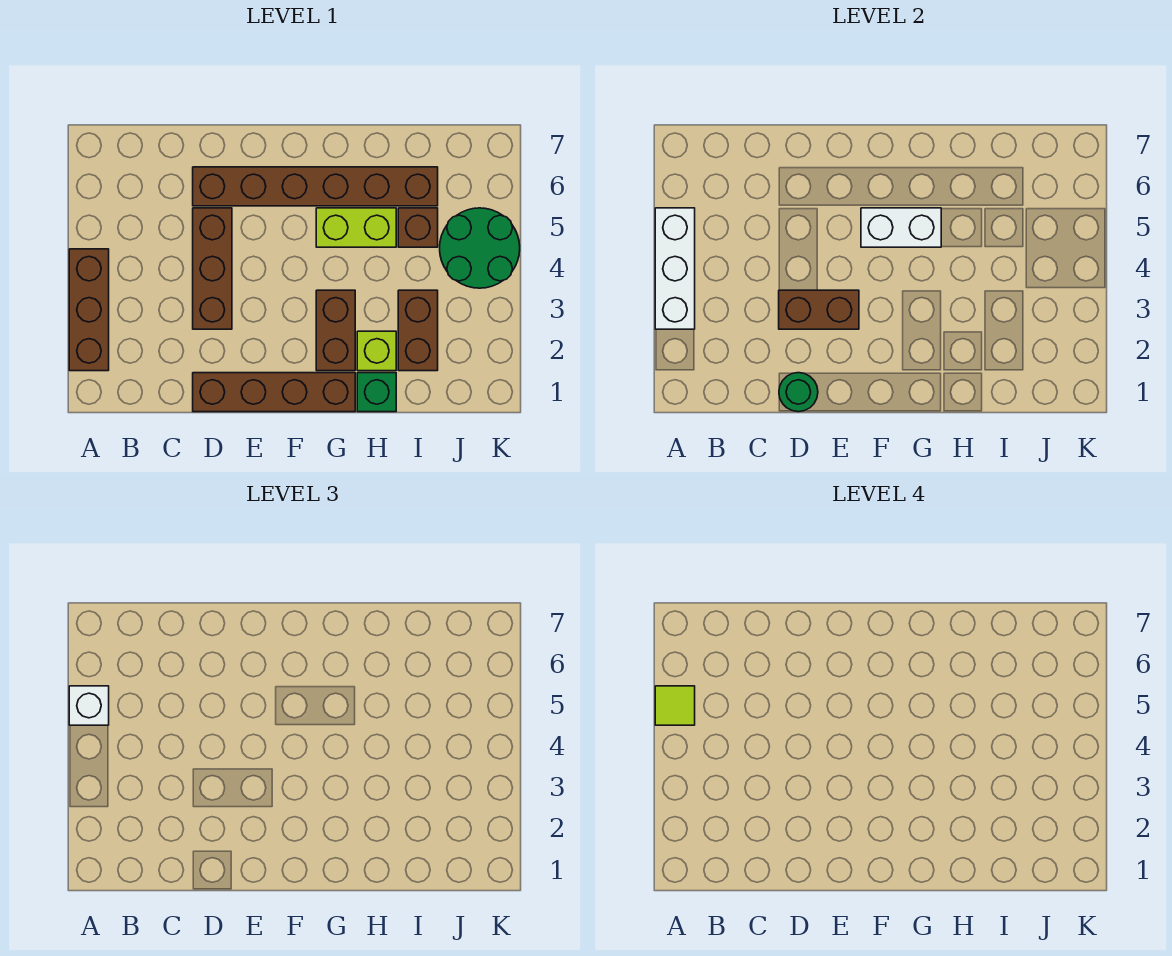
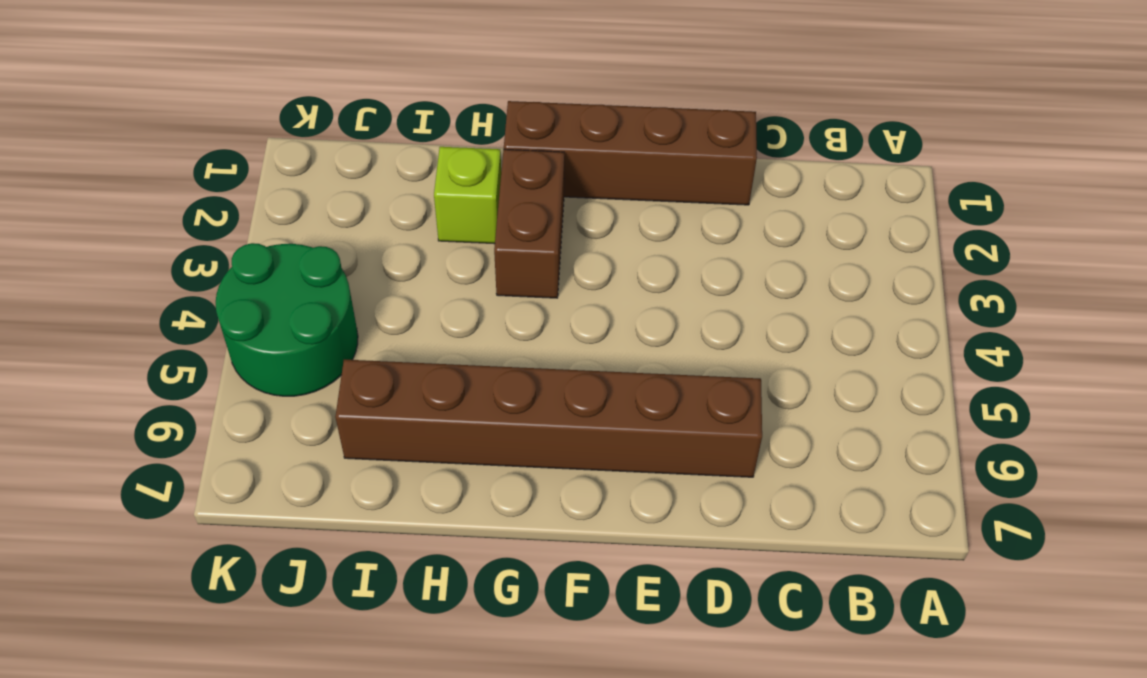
none -> brown 1x3 brick [69,249,109,371]
none -> brown 1x3 brick [193,208,232,329]
none -> lime 1x2 brick [316,208,396,247]

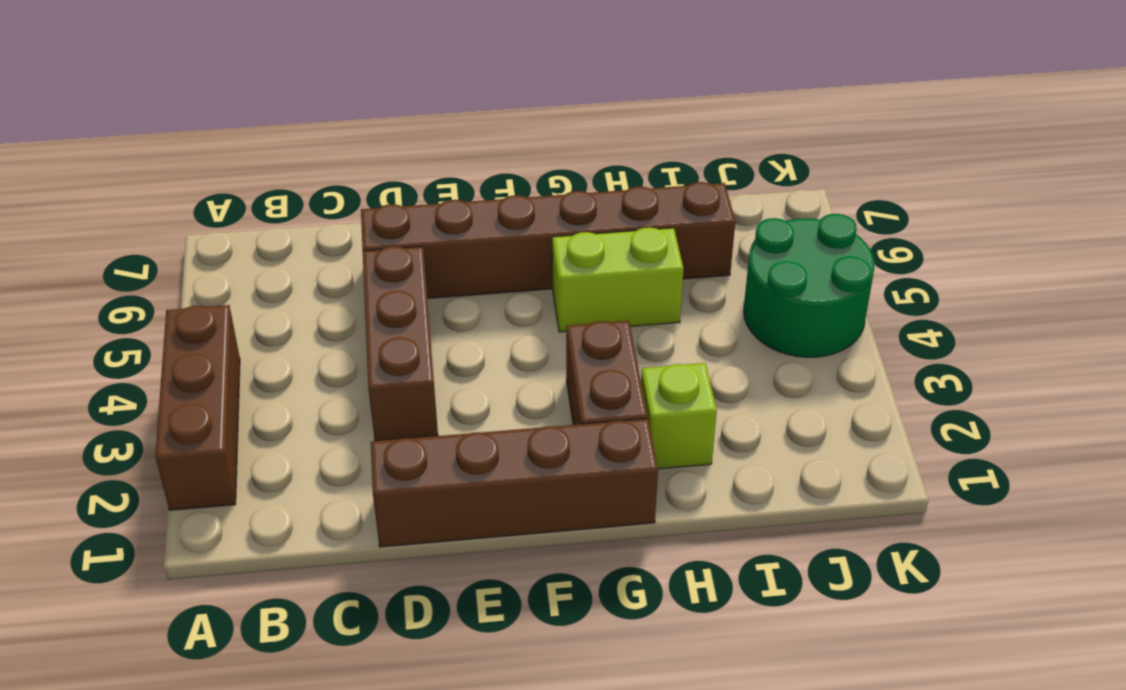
none -> green 1x1 brick [357,373,396,412]
none -> brown 1x2 brick [398,290,438,371]
none -> brown 1x1 brick [398,208,438,247]

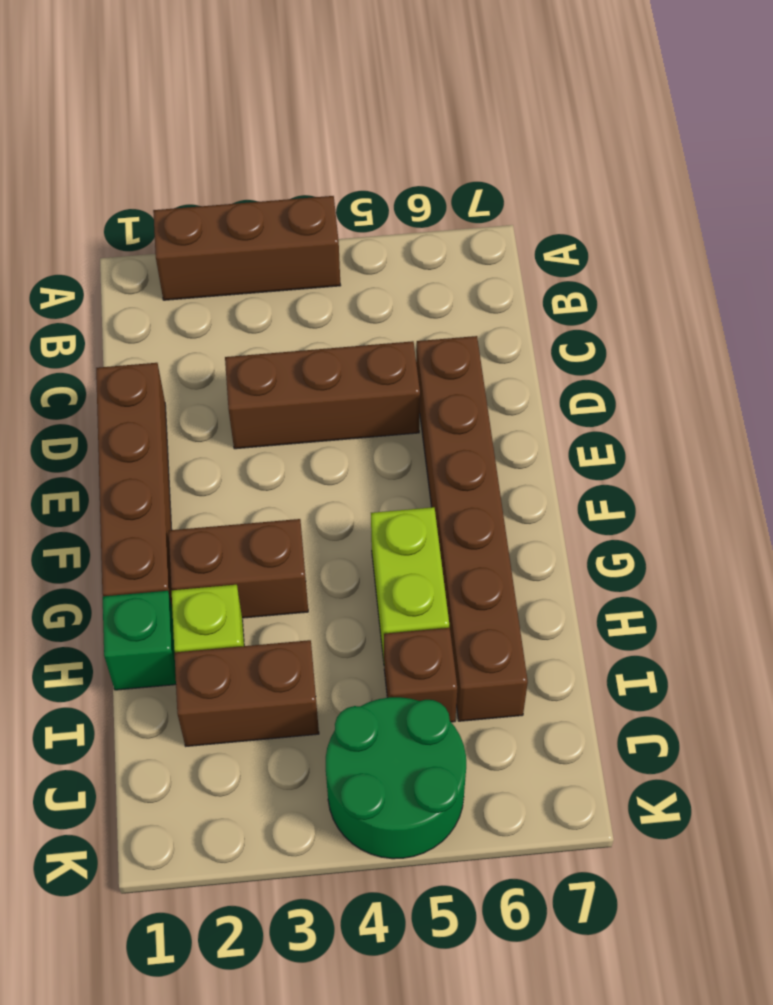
none -> white 1x3 brick [655,208,695,329]
none -> green 1x1 round brick [779,373,818,412]
none -> brown 1x2 brick [779,290,859,329]

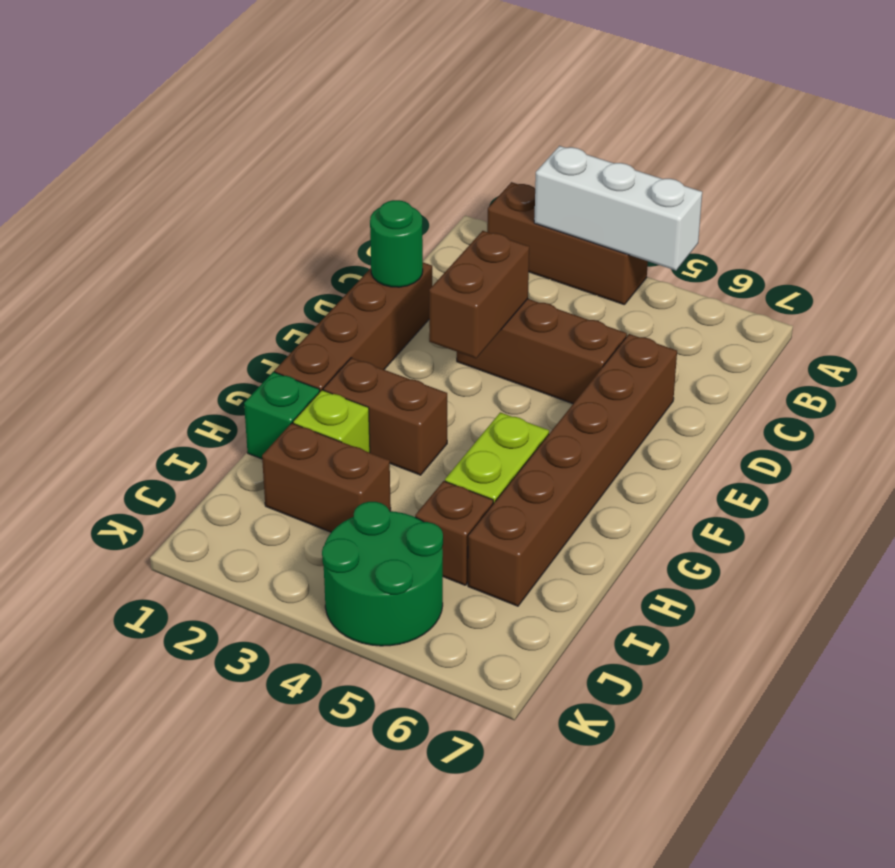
none -> white 1x2 brick [861,208,941,247]
none -> white 1x1 brick [69,686,109,725]
none -> lime 1x1 tile [655,686,695,725]

